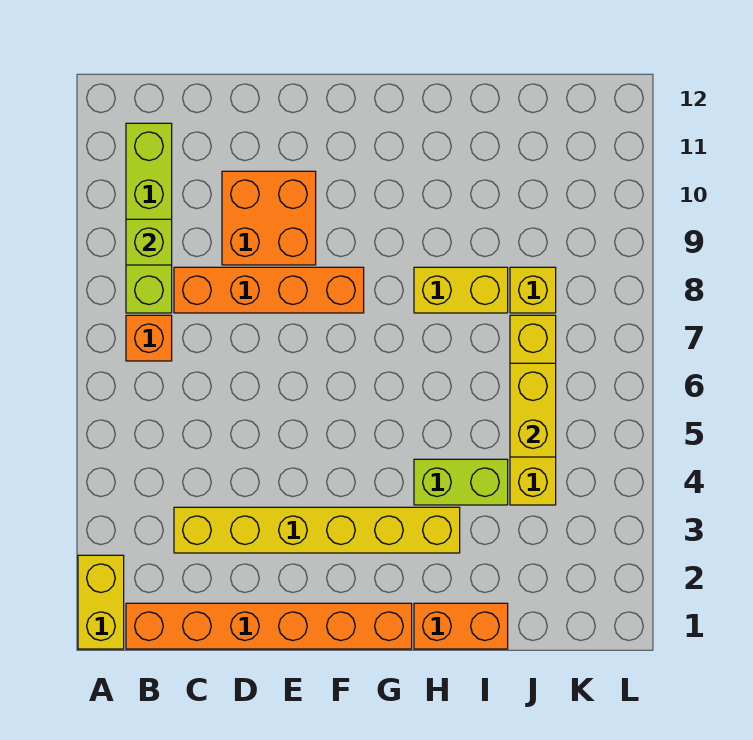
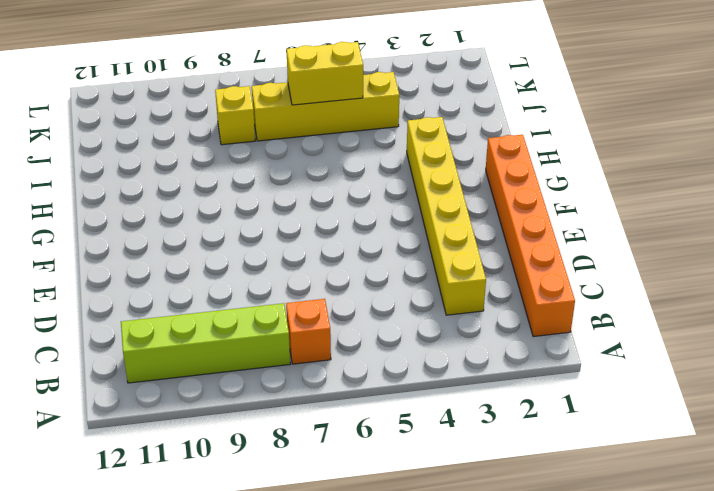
none -> yellow 1x2 brick [78,555,124,649]
none -> orange 1x4 brick [174,267,364,313]
none -> orange 2x2 brick [222,171,316,265]

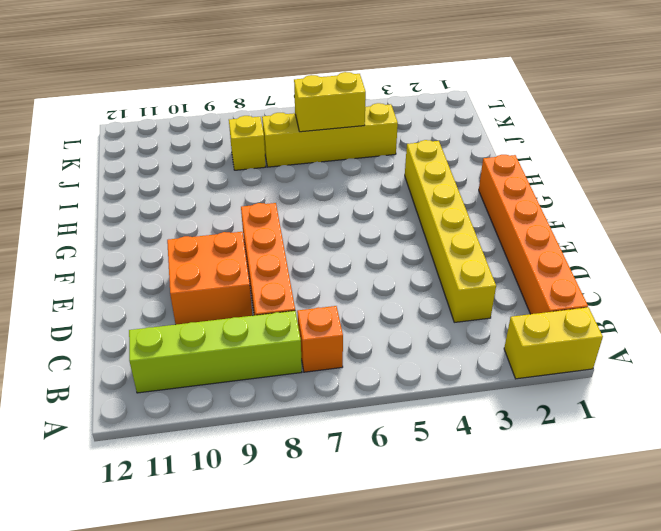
none -> orange 1x2 brick [414,603,508,649]
none -> lime 1x2 brick [414,459,508,505]
none -> yellow 1x2 brick [414,267,508,313]

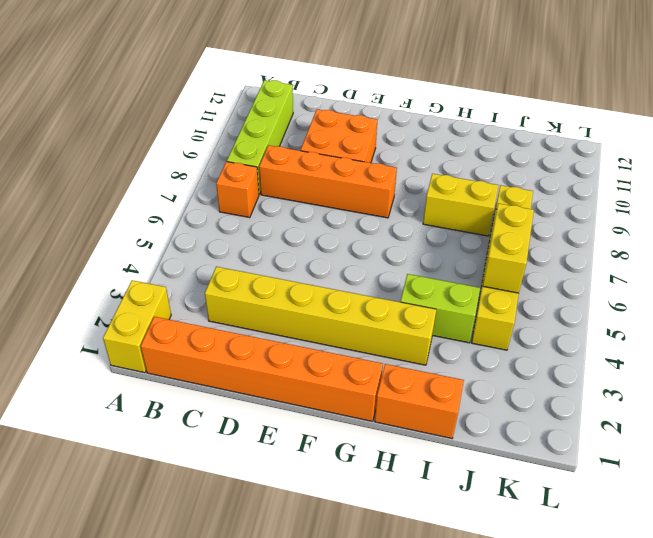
none -> lime 1x1 brick [126,219,172,265]

